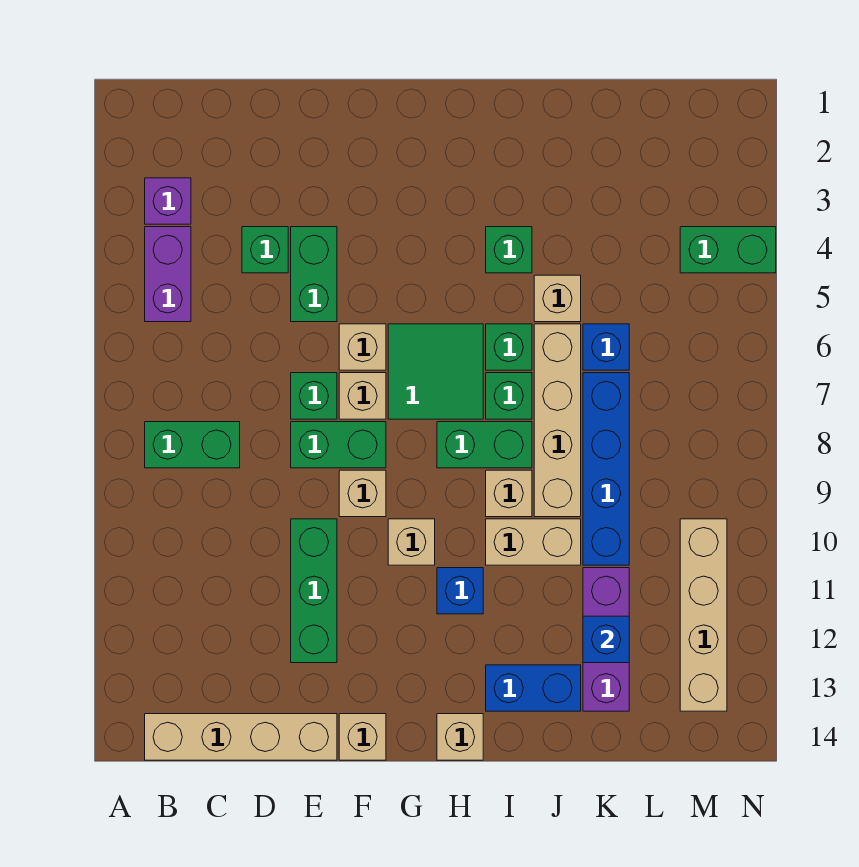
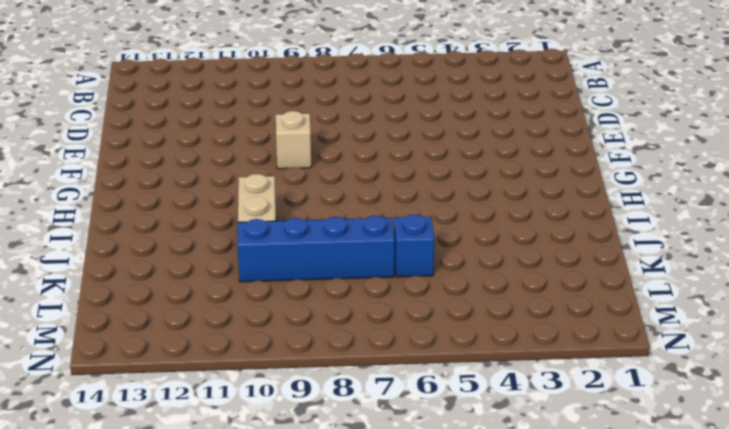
none -> purple 1x1 brick [145,178,191,224]
none -> purple 1x2 brick [145,227,191,322]
none -> green 1x2 brick [145,422,240,468]
none -> tan 1x4 brick [145,714,337,760]

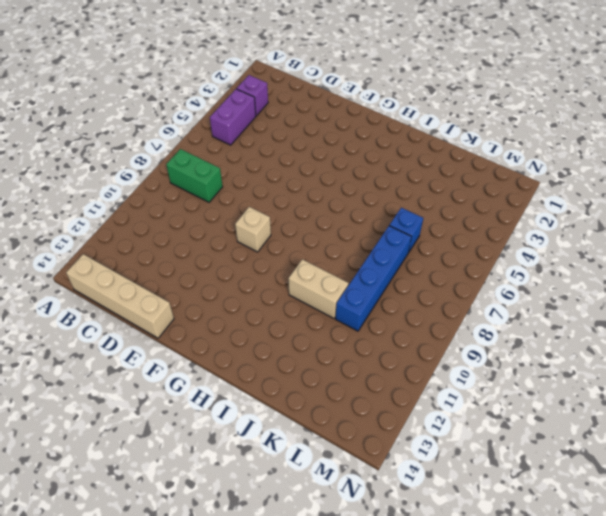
none -> green 1x1 brick [242,227,288,273]
none -> green 1x2 brick [291,227,337,322]
none -> green 1x1 brick [291,373,337,419]
none -> green 1x2 brick [291,422,386,468]

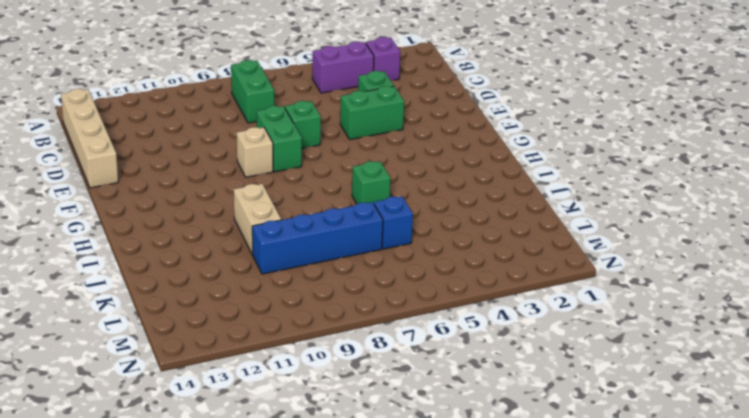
none -> green 1x3 brick [291,519,337,663]
none -> tan 1x1 brick [339,324,386,370]
none -> tan 1x1 brick [339,373,386,419]
none -> tan 1x1 brick [339,714,386,760]

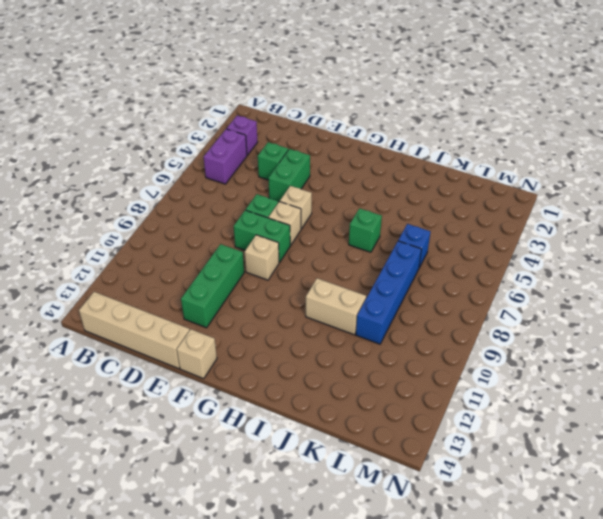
none -> green 1x2 brick [145,422,240,468]
none -> green 2x2 tile [388,324,483,419]
none -> tan 1x1 brick [388,519,435,565]
none -> green 1x2 brick [437,422,532,468]

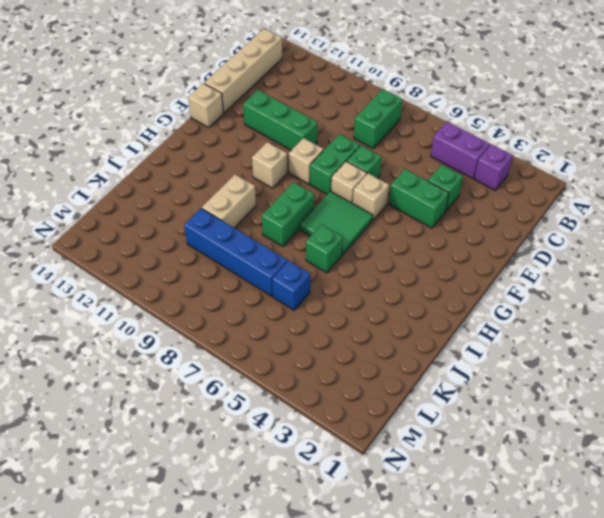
none -> blue 1x1 brick [437,568,483,614]
none -> tan 1x1 brick [437,714,483,760]
none -> green 1x1 brick [486,227,532,273]
none -> green 1x1 brick [486,373,532,419]

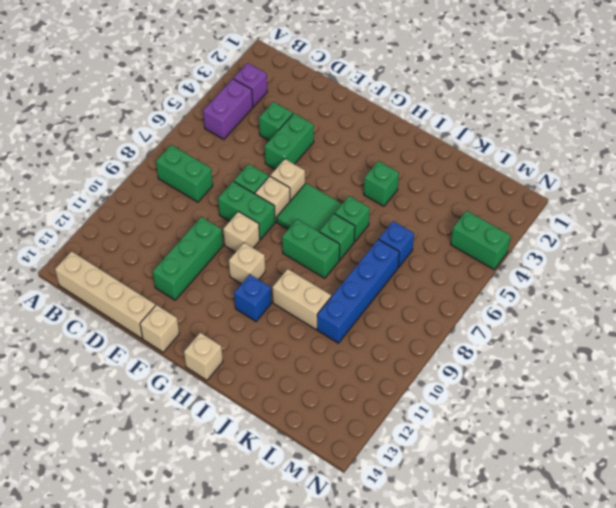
none -> tan 1x1 brick [486,470,532,517]
none -> blue 1x2 brick [486,665,581,711]
none -> tan 1x1 brick [534,275,581,322]
none -> tan 1x4 brick [534,324,581,517]

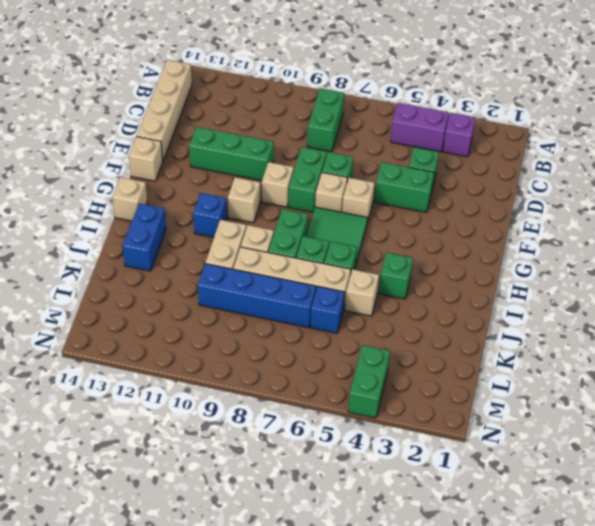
none -> purple 1x3 brick [583,568,629,711]
none -> tan 1x4 brick [680,519,727,711]
none -> blue 1x1 brick [583,616,629,663]

